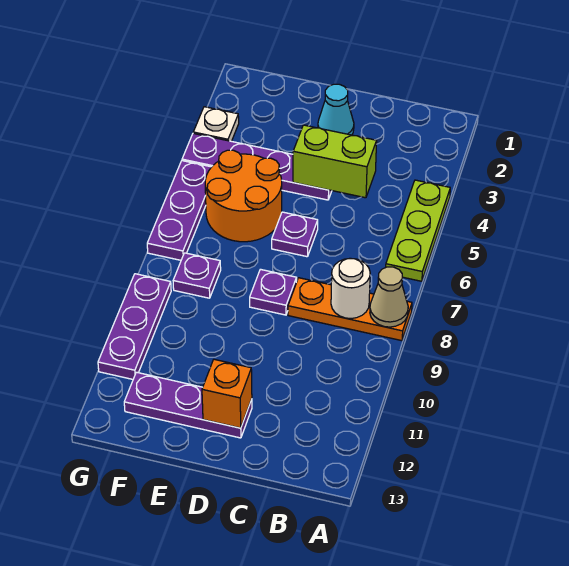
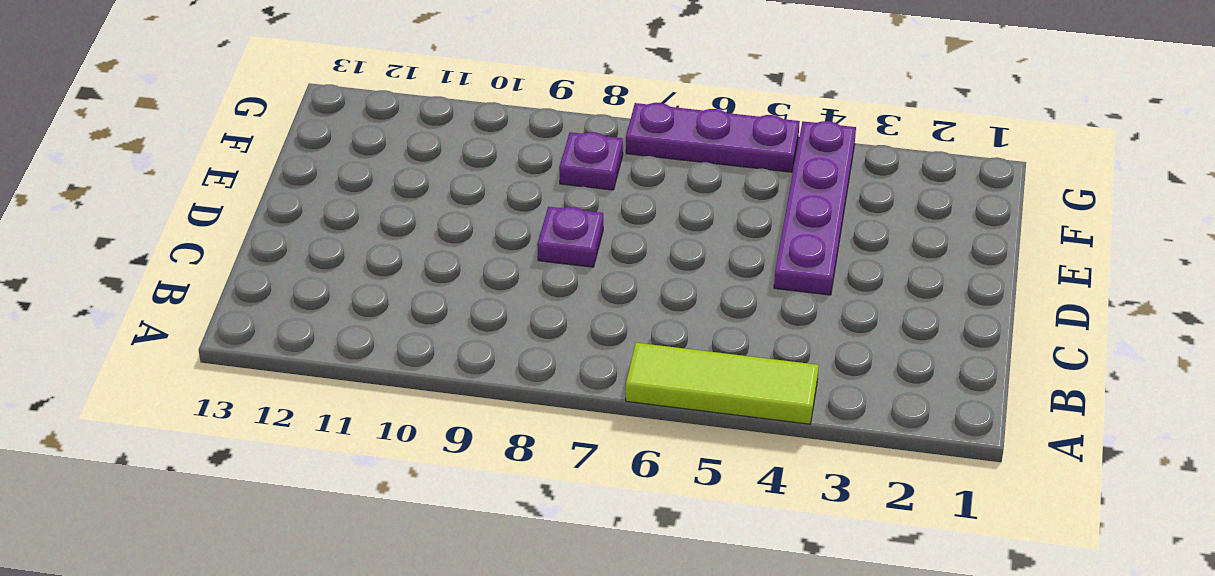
lime 1x3 tile [626,343,819,424] -> lime 1x3 plate [386,180,450,281]
none -> orange 1x3 plate [288,278,412,341]
none -> cyan 1x1 cone [318,84,354,135]
none -> purple 1x1 plate [272,212,318,257]

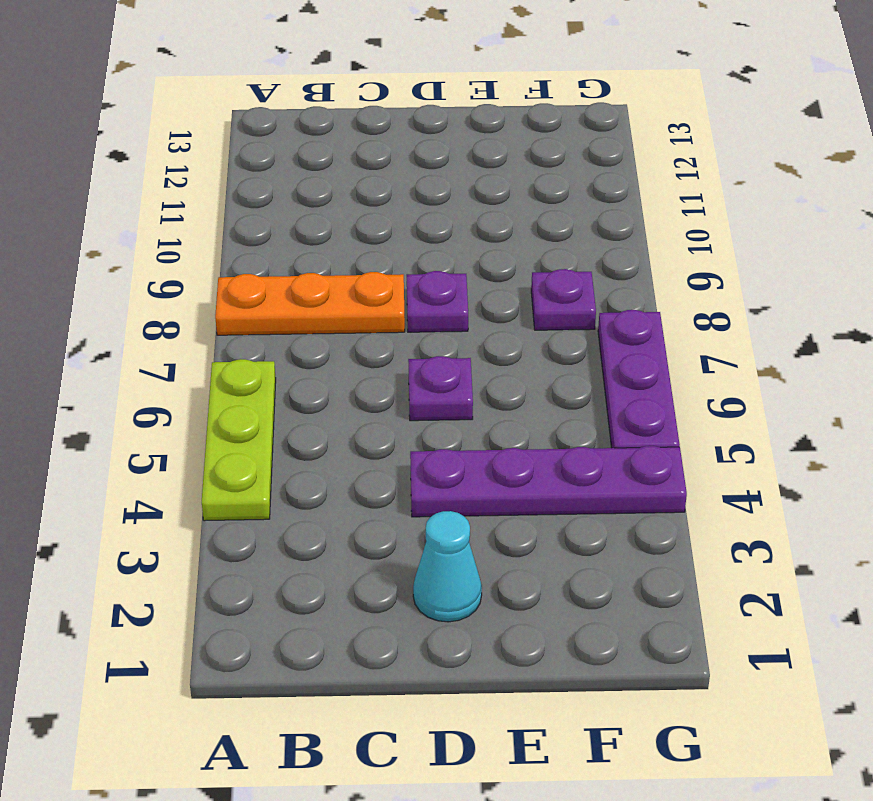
none -> purple 1x3 plate [124,372,252,438]
none -> orange 2x2 round brick [205,150,282,242]
none -> white 1x1 plate [193,107,239,141]

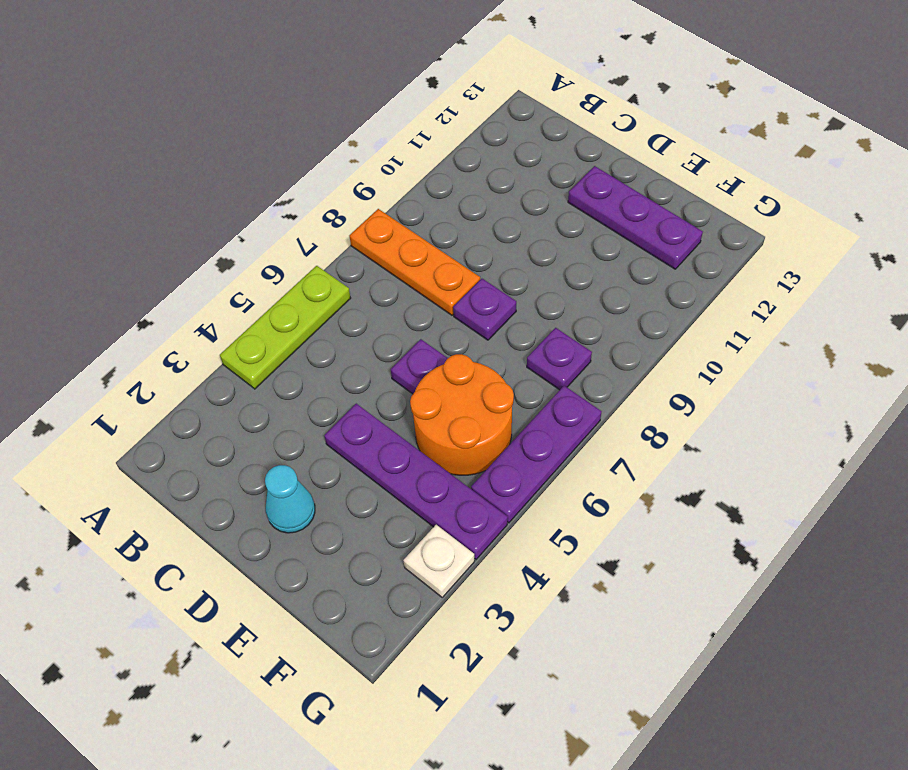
none -> purple 1x3 plate [98,274,171,379]
none -> tan 1x1 cone [370,267,408,327]
none -> white 1x1 round brick [331,258,370,318]

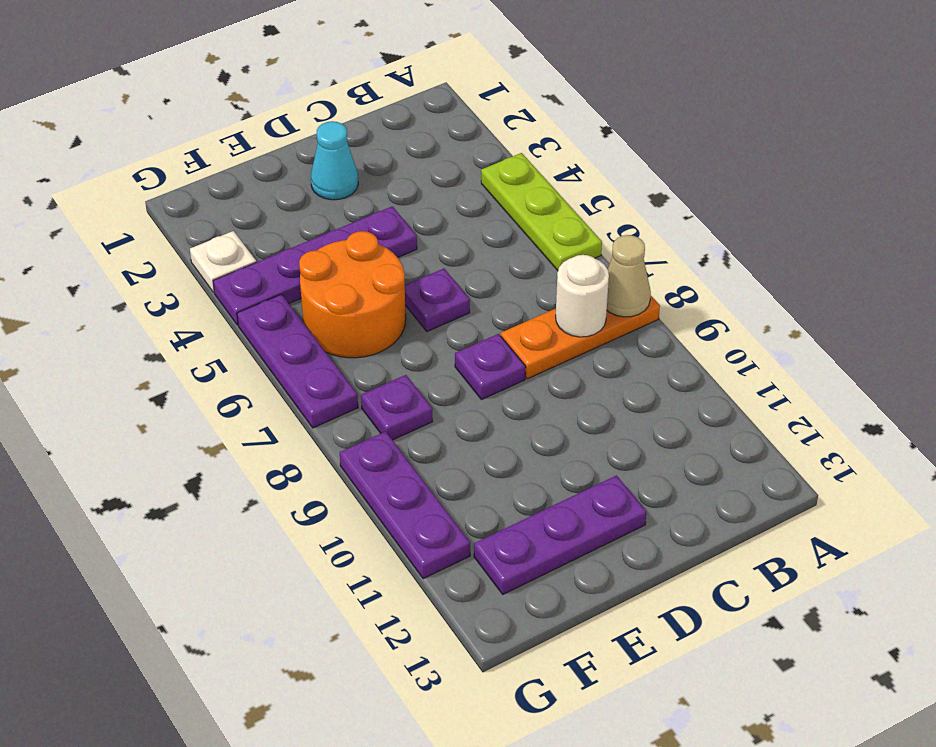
none -> lime 1x2 brick [293,125,377,198]
none -> orange 1x1 brick [202,359,252,428]

